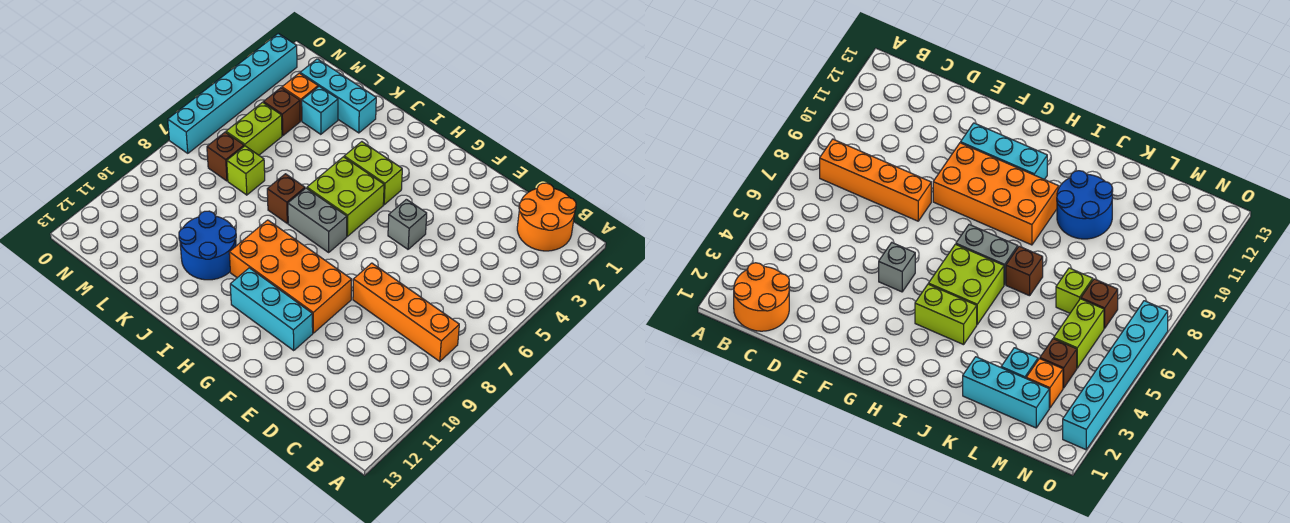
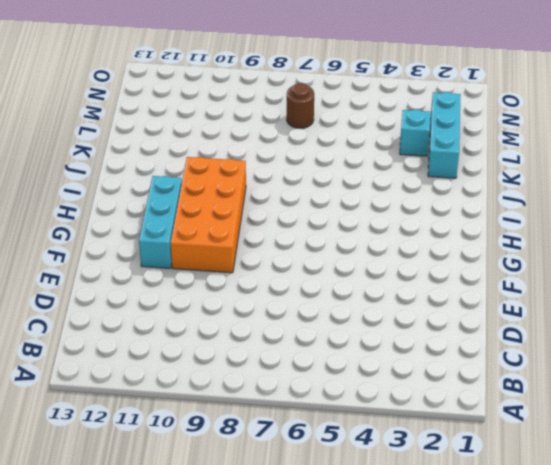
brown 1x1 round brick [287,83,314,128] -> brown 1x1 brick [207,132,244,181]
none -> orange 2x2 round brick [517,183,576,251]
none -> orange 1x4 brick [353,263,459,361]
none -> grey 1x1 brick [388,199,427,249]

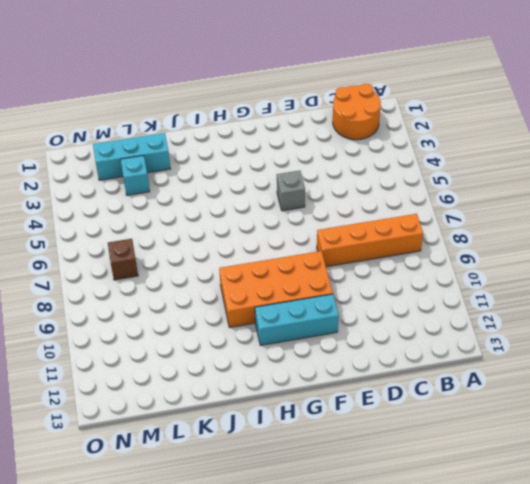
none -> lime 1x2 brick [344,142,402,205]
none -> lime 2x2 brick [307,157,384,236]
none -> grey 1x2 brick [288,188,347,252]

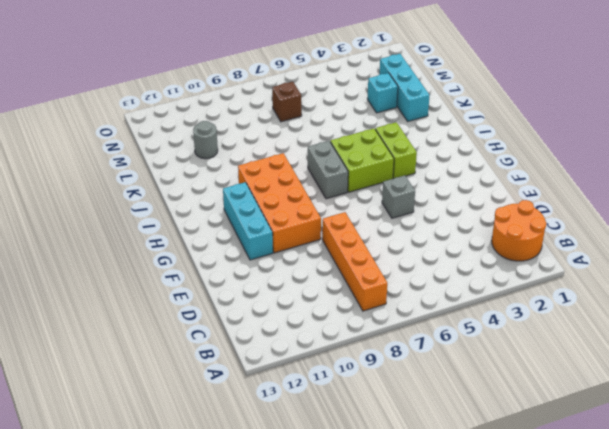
grey 1x1 round brick [193,121,218,159] -> none
none -> brown 1x1 brick [267,174,305,223]
none -> blue 2x2 round brick [179,211,236,280]
none -> lime 1x1 brick [227,146,265,195]

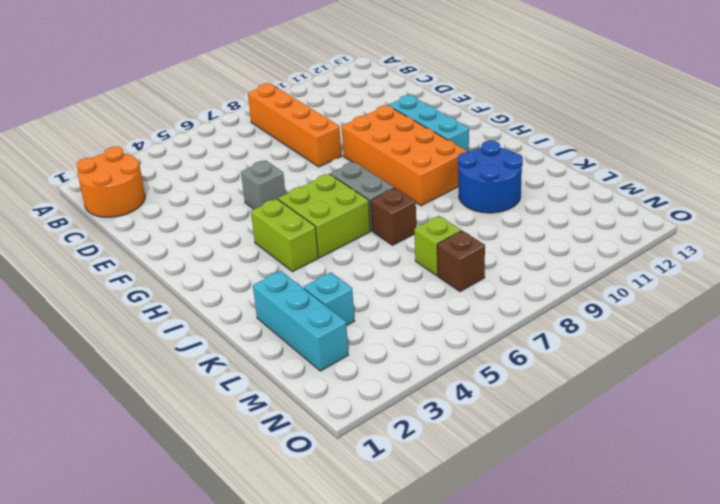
none -> orange 1x1 brick [282,73,318,121]
none -> brown 1x1 brick [264,88,300,136]
none -> lime 1x2 brick [226,102,282,155]

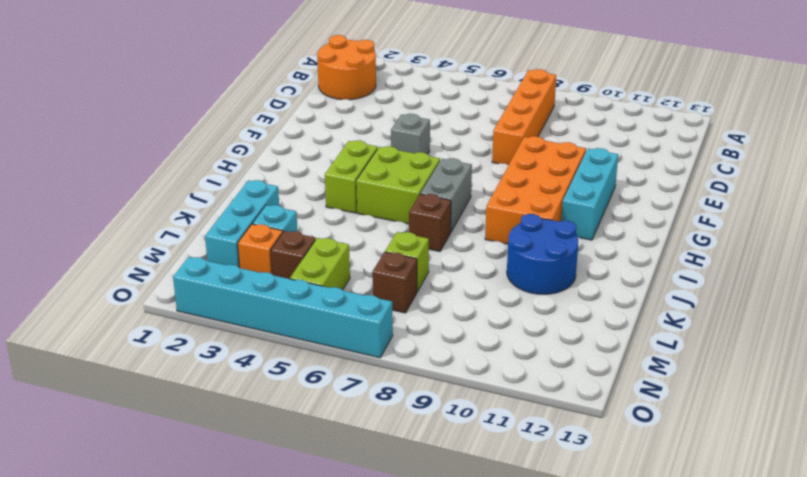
lime 1x2 brick [290,238,350,290] -> lime 1x2 brick turned to [226,102,282,155]

